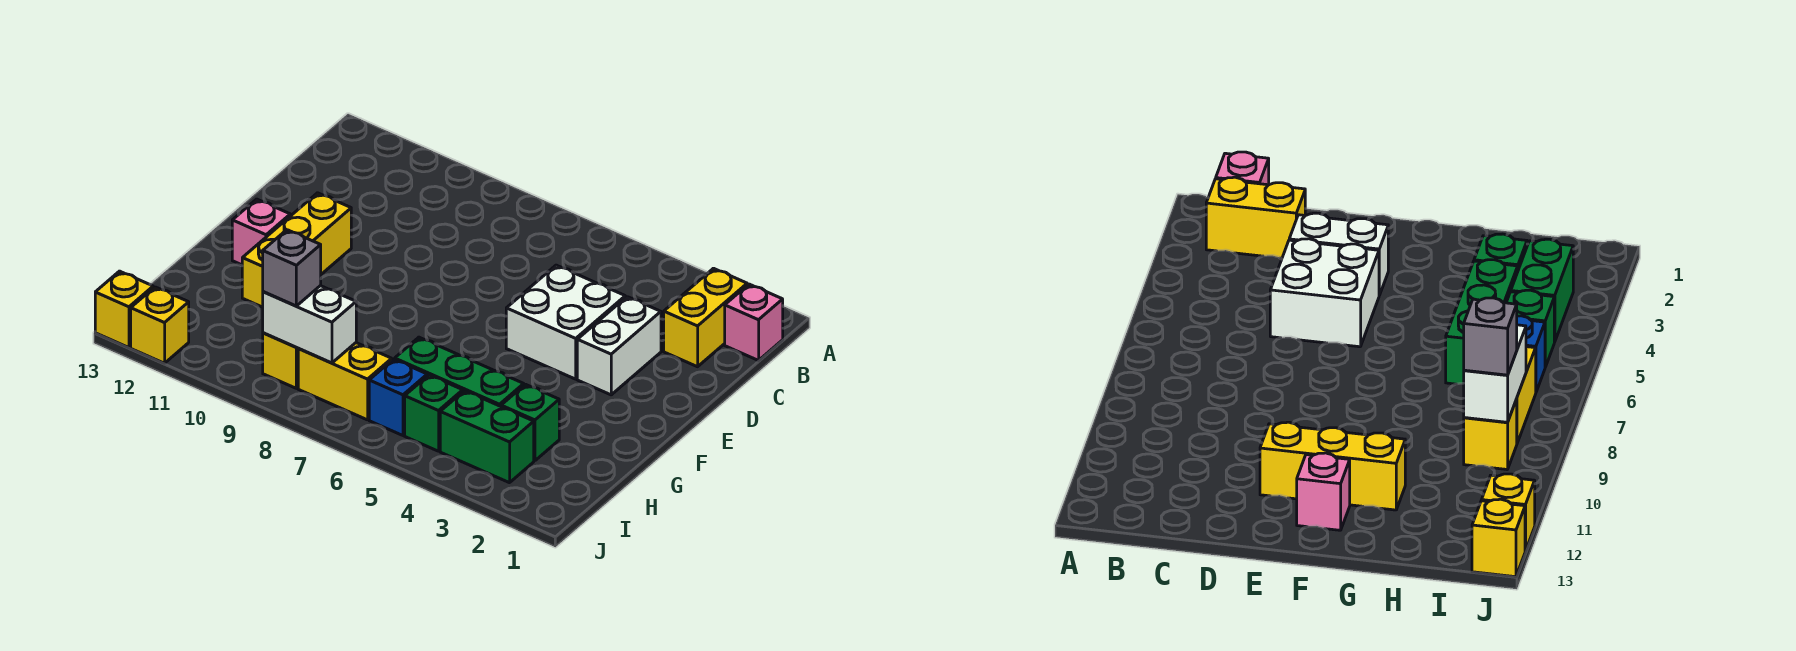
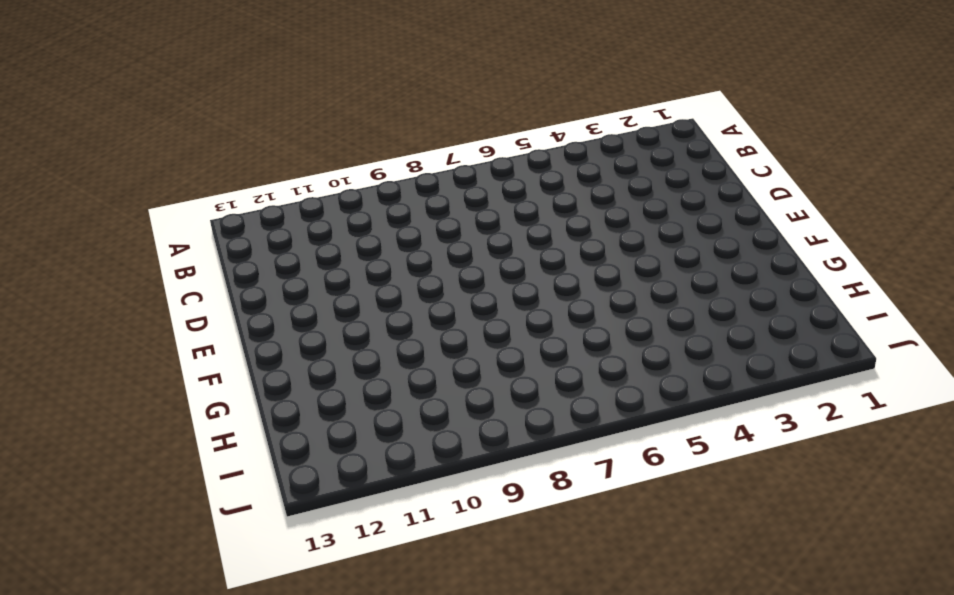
none -> pink 1x1 brick [725,284,783,360]
none -> yellow 1x2 brick [664,268,747,367]
none -> white 1x2 brick [577,297,661,395]

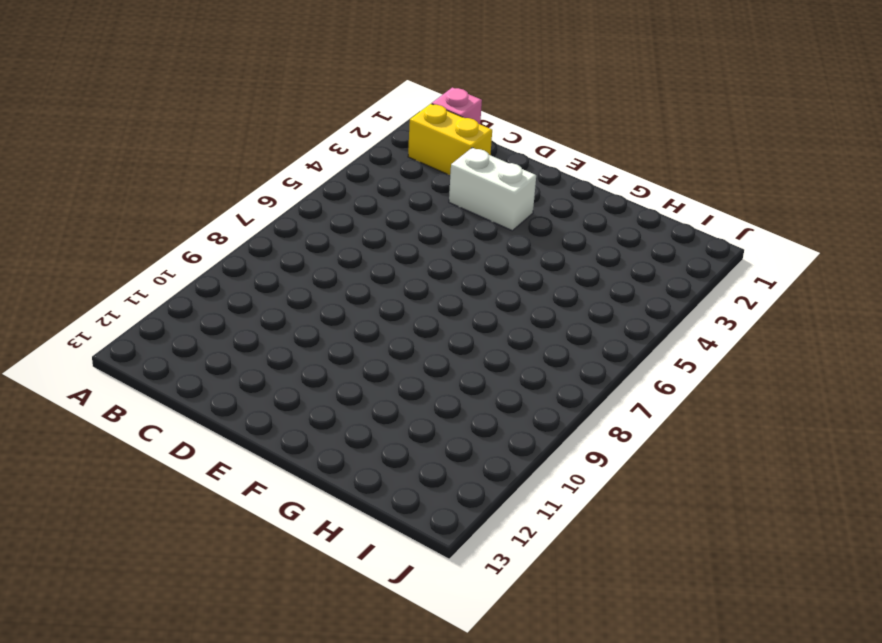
none -> white 2x2 brick [506,265,625,379]
none -> yellow 1x3 brick [242,193,351,307]
none -> pink 1x1 brick [232,199,290,265]

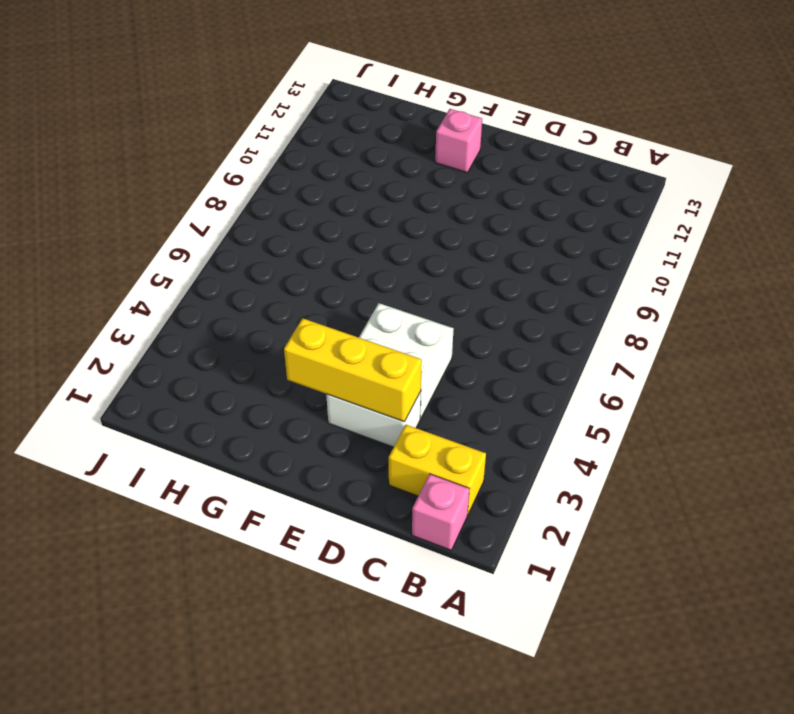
yellow 1x3 brick [284,318,422,422] -> yellow 1x3 brick moved to [242,193,351,307]
none -> green 1x1 brick [501,384,559,461]
none -> green 1x3 brick [395,337,524,406]
none -> green 1x2 brick [440,391,534,483]

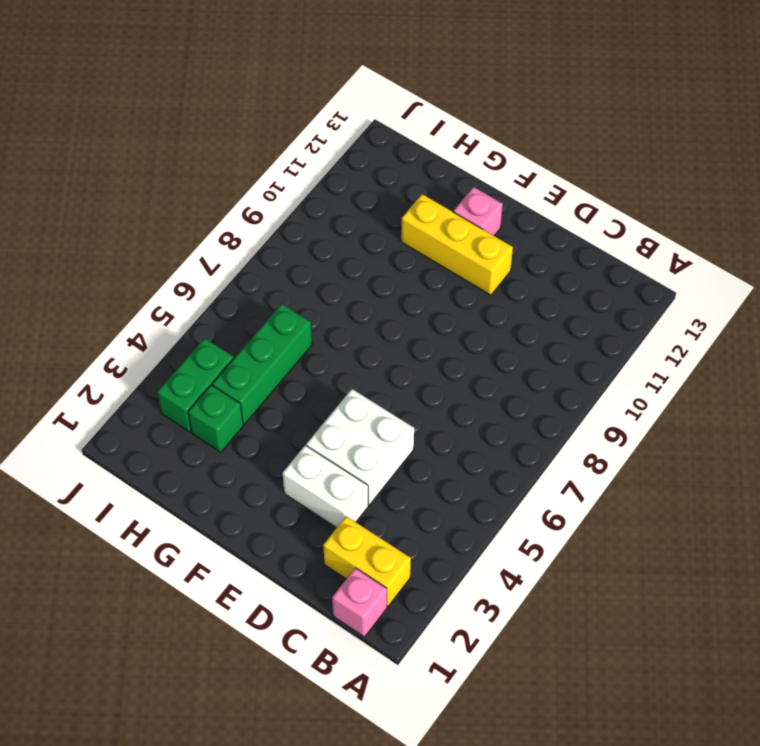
none -> green 1x1 brick [405,375,463,451]
none -> blue 1x1 brick [369,359,427,435]
none -> yellow 1x2 brick [298,343,392,420]

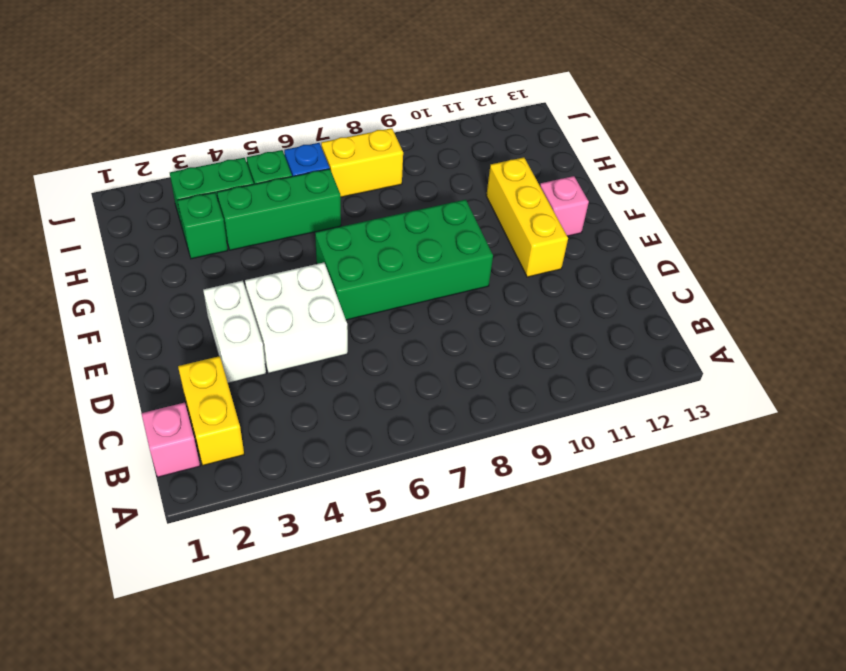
green 2x4 brick [315,200,493,320] -> none
none -> yellow 1x1 brick [263,333,298,388]
none -> yellow 1x1 brick [131,287,189,363]
none -> yellow 1x1 brick [95,271,153,348]

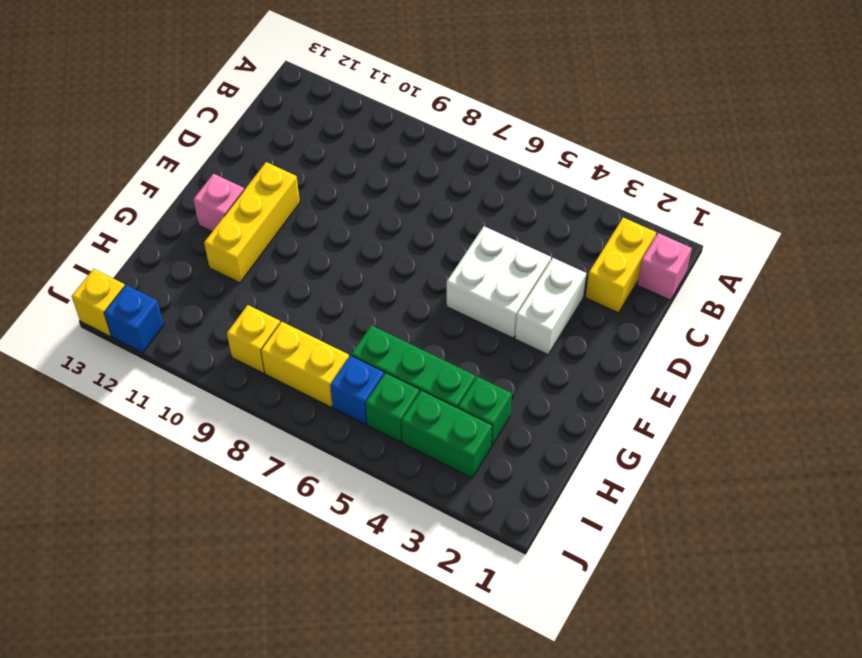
blue 1x1 brick [104,285,164,353] -> yellow 1x1 brick [131,287,189,363]
none -> white 1x2 brick [263,286,356,363]
none -> grey 1x1 brick [263,230,321,306]

